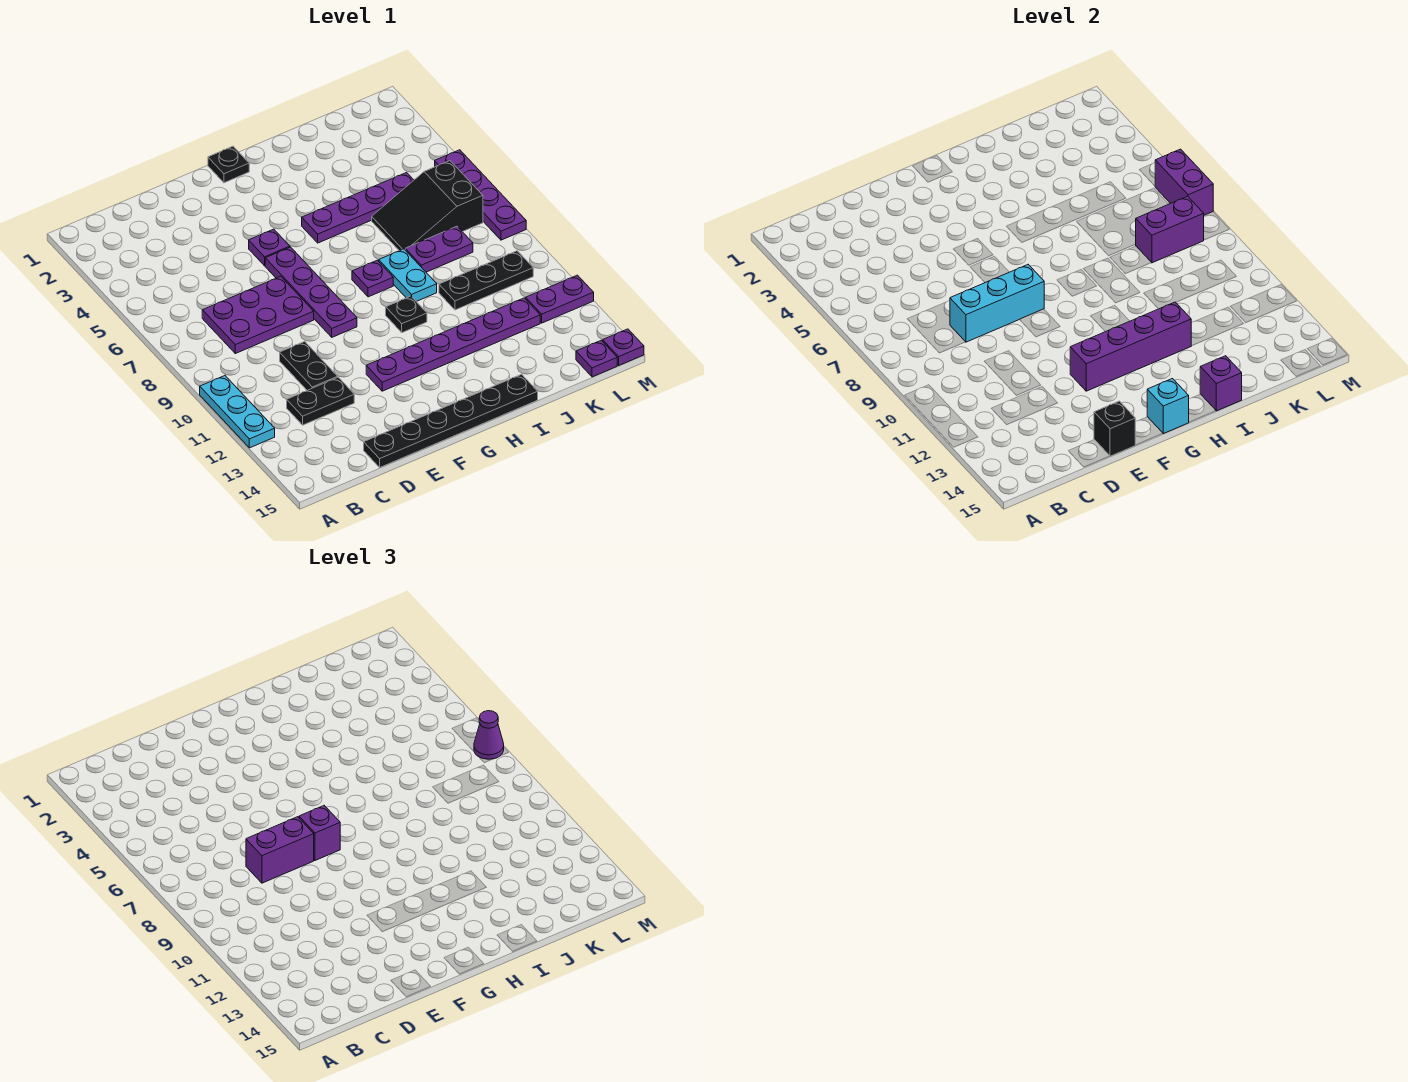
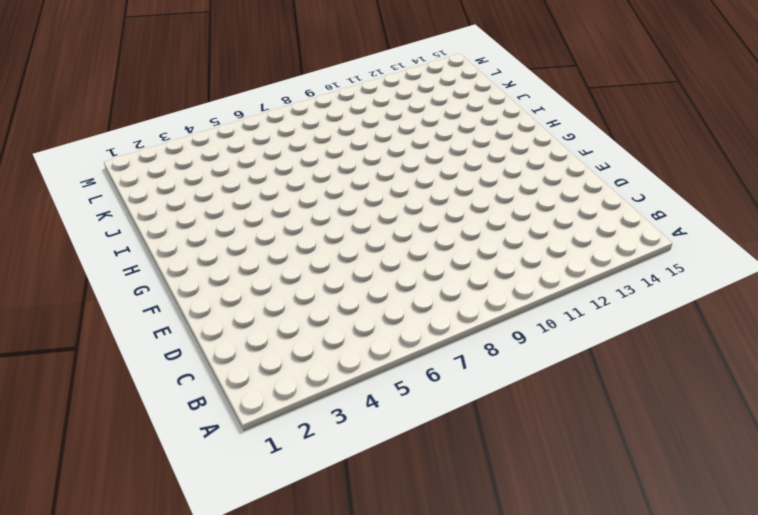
none -> cyan 1x3 plate [200,376,275,448]
none -> purple 2x3 plate [202,276,314,354]
none -> black 1x2 plate [287,377,354,425]
none -> black 1x2 plate [280,341,338,390]

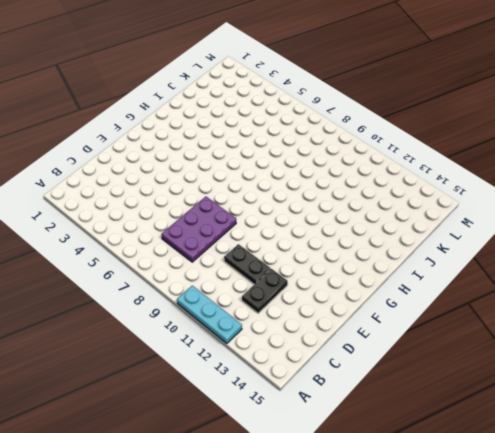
none -> black 1x6 plate [364,374,538,467]
none -> purple 1x1 plate [249,229,290,266]
none -> purple 1x4 plate [265,247,357,337]
none -> purple 1x6 plate [366,298,540,391]

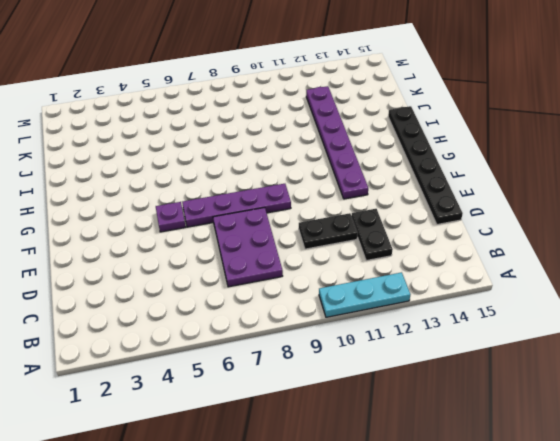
none -> black 1x1 plate [208,146,249,183]
none -> purple 1x4 plate [302,173,414,243]
none -> purple 1x1 plate [352,260,393,297]
none -> black 1x1 plate [386,296,427,333]

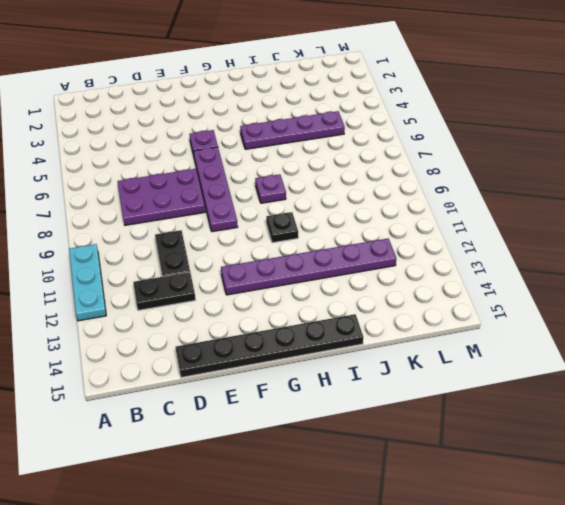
none -> black 1x1 plate [208,146,249,183]
none -> cyan 1x2 plate [379,249,437,301]
none -> black 2x3 slope [372,161,483,251]
none -> purple 1x2 plate [405,226,473,272]

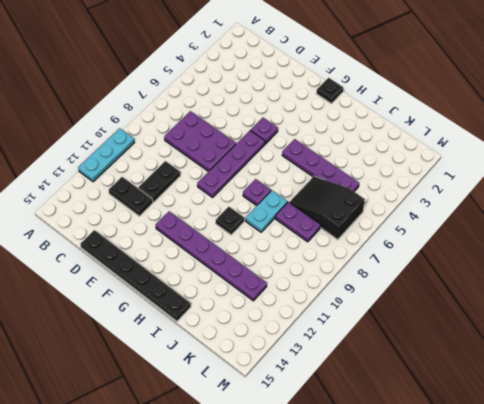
none -> black 1x3 plate [439,251,533,310]
none -> purple 1x2 plate [526,275,594,323]
none -> purple 1x1 plate [576,340,617,377]
none -> purple 1x4 plate [435,150,526,240]

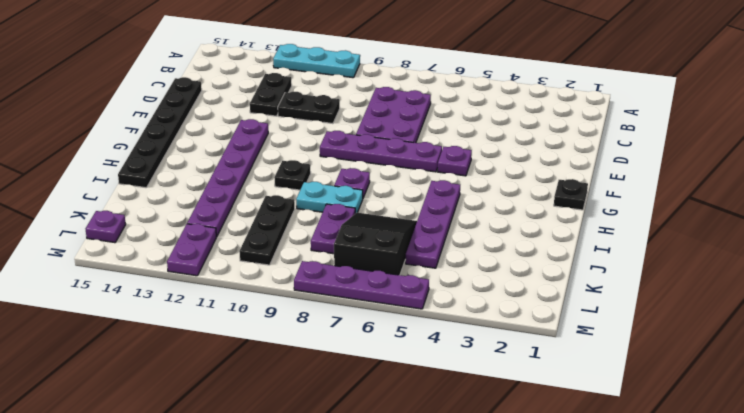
none -> purple 1x1 plate [603,329,644,365]
none -> cyan 1x3 brick [950,265,1044,342]
none -> black 1x1 brick [1094,401,1135,456]
none -> purple 1x4 brick [1070,302,1191,391]

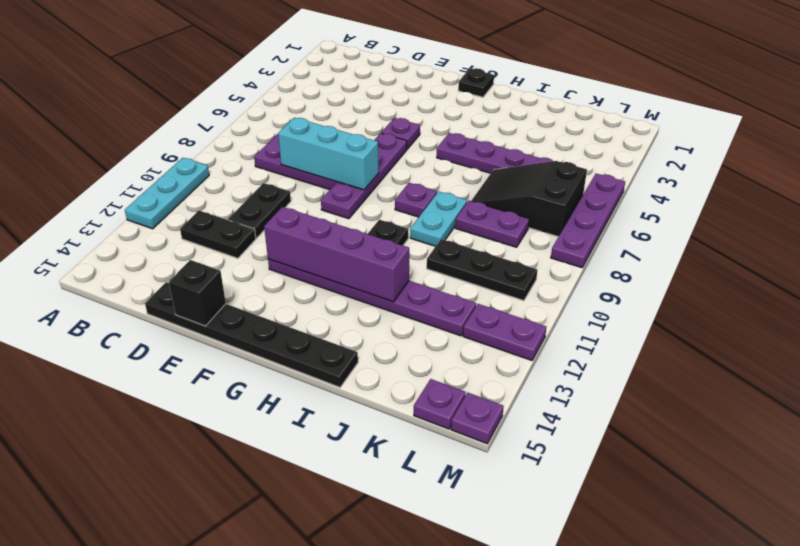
none -> cyan 1x1 brick [1147,379,1189,434]
none -> purple 1x1 brick [1200,356,1242,411]
none -> purple 1x2 brick [1136,196,1204,263]
none -> purple 1x2 brick [1155,149,1213,215]

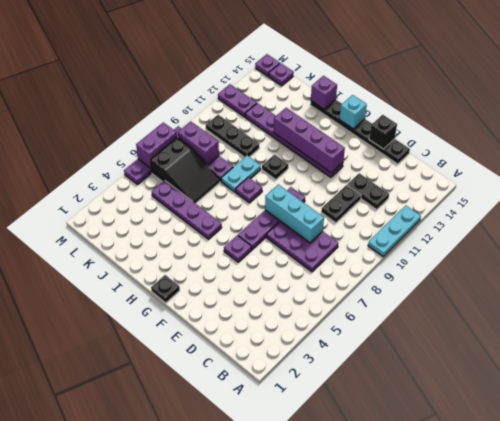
none -> purple 1x2 brick [246,817,314,883]
none -> purple 1x1 brick [299,806,340,860]
none -> purple 1x1 cone [474,711,504,759]

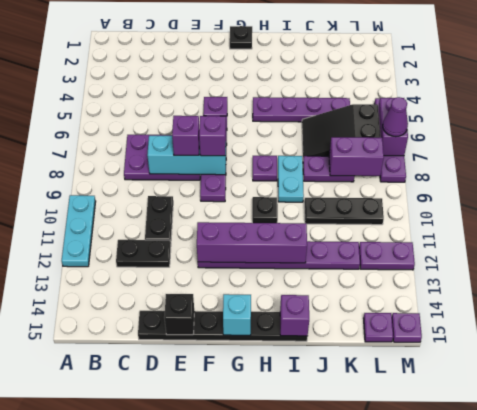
purple 1x1 brick [172,116,199,155] -> purple 1x2 brick [246,817,314,883]

